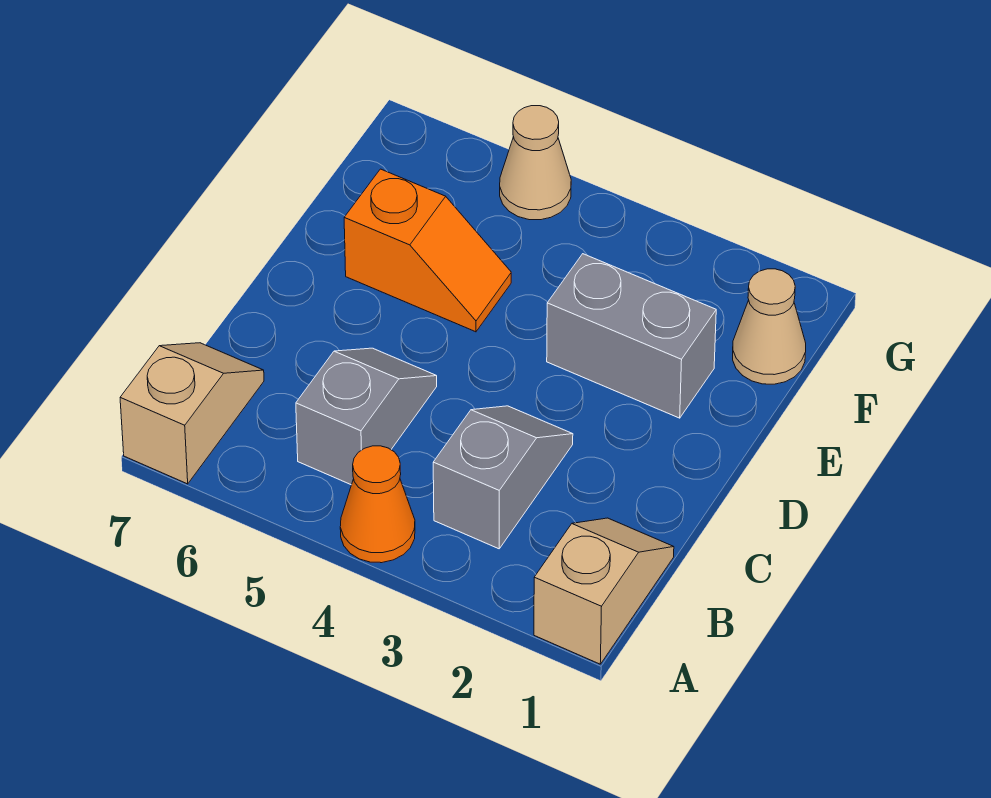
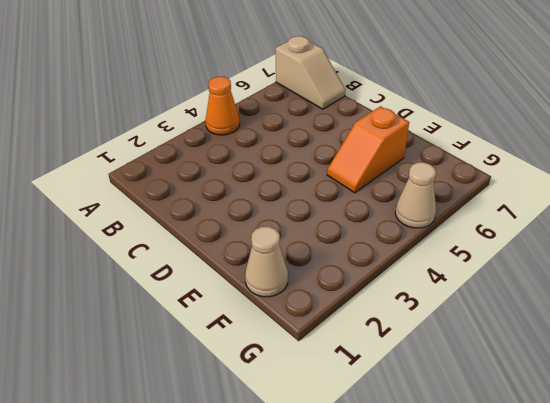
none -> tan 1x2 slope [534,518,674,664]
none -> grey 1x2 slope [433,406,573,549]

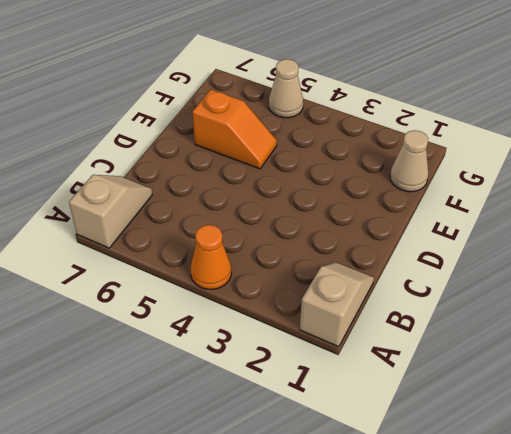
none -> grey 1x2 slope [433,406,573,549]
none -> grey 1x2 slope [296,348,437,485]

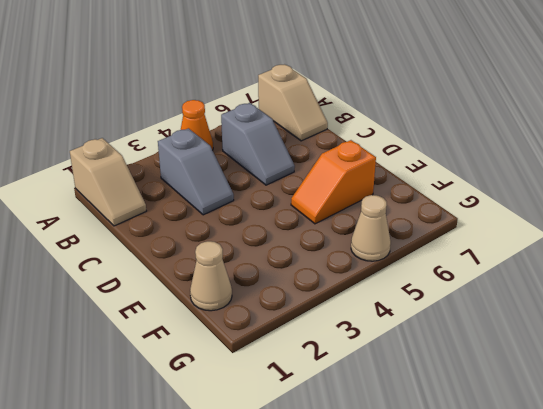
none -> grey 1x2 brick [547,254,716,418]

